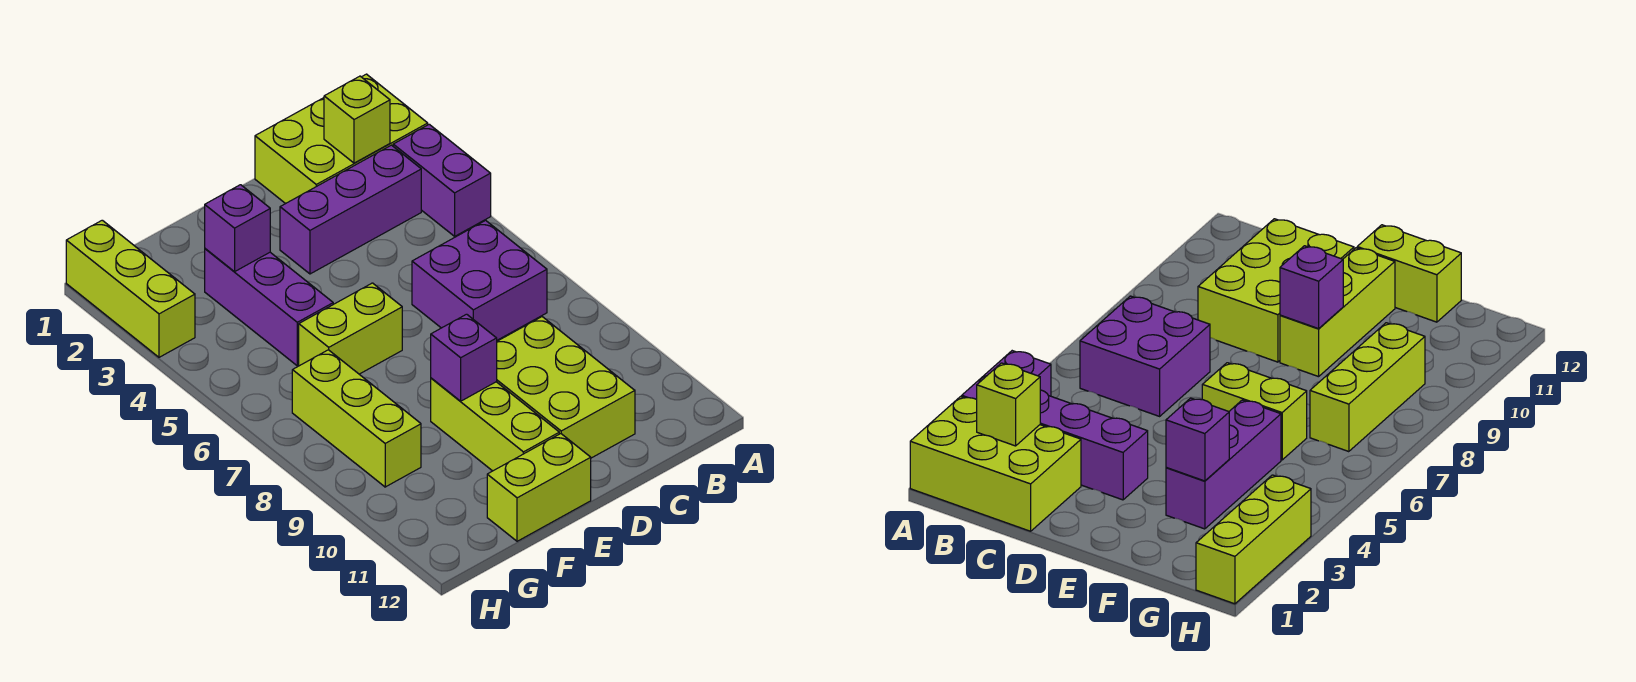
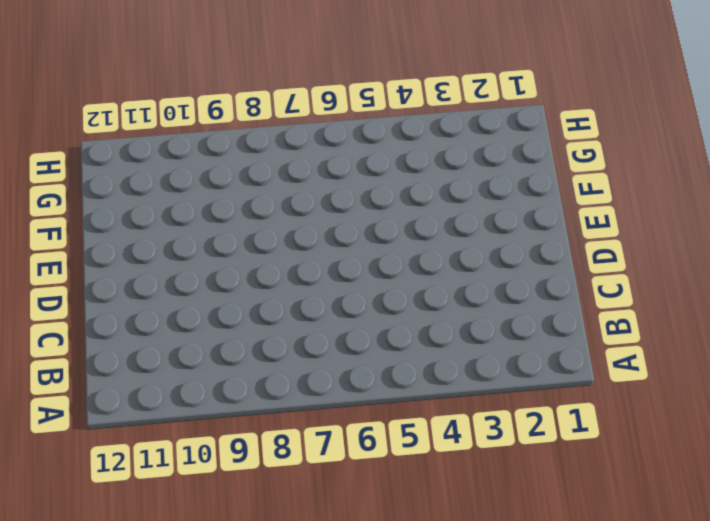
none -> lime 2x3 brick [255,74,428,204]
none -> purple 1x2 brick [393,124,491,236]
none -> purple 1x3 brick [280,145,421,274]

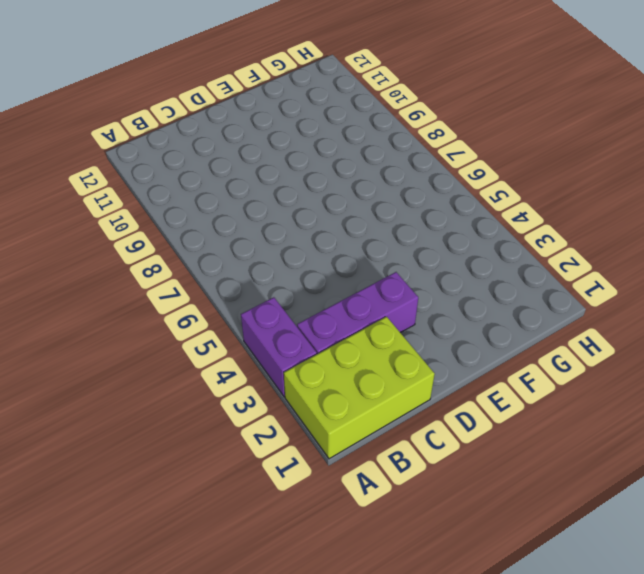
none -> purple 2x2 brick [412,220,547,340]
none -> lime 2x3 brick [497,317,635,458]
none -> lime 1x2 brick [299,283,402,374]

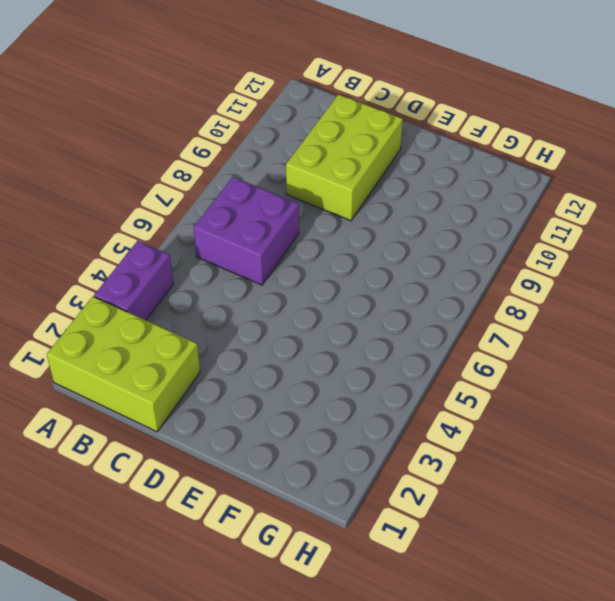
none -> purple 1x3 brick [280,145,421,274]
none -> lime 1x2 brick [299,283,402,374]
none -> lime 1x3 brick [431,378,559,471]

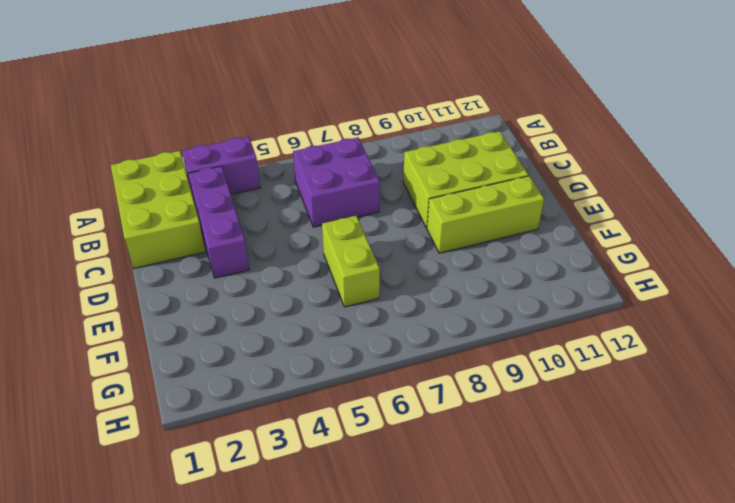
none -> lime 1x2 brick [487,434,591,541]
none -> purple 1x3 brick [205,249,333,366]
none -> lime 1x3 brick [292,350,421,487]

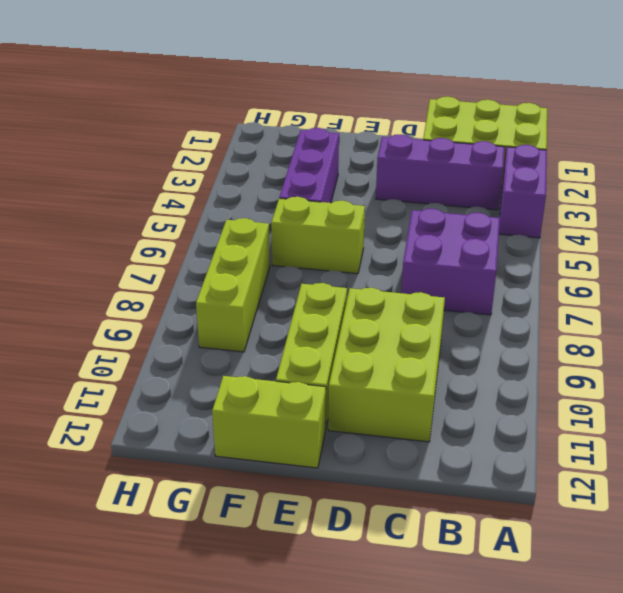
none -> lime 1x3 brick [66,220,195,357]
none -> lime 1x1 brick [324,76,390,163]
none -> purple 1x1 brick [431,314,497,401]

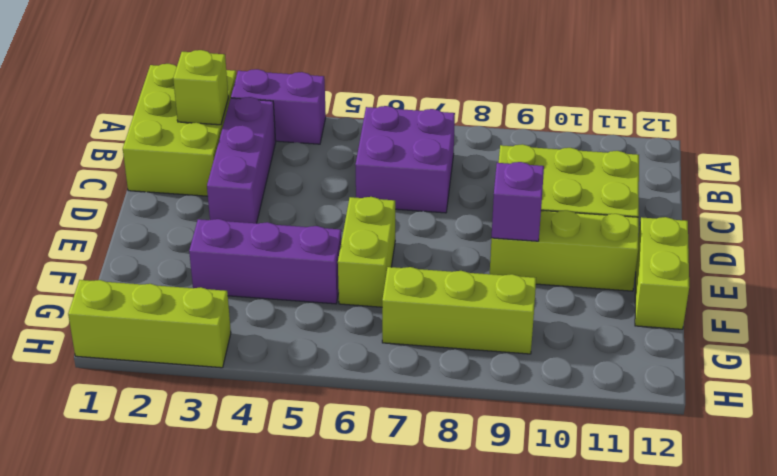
none -> purple 1x1 brick [205,185,270,272]

